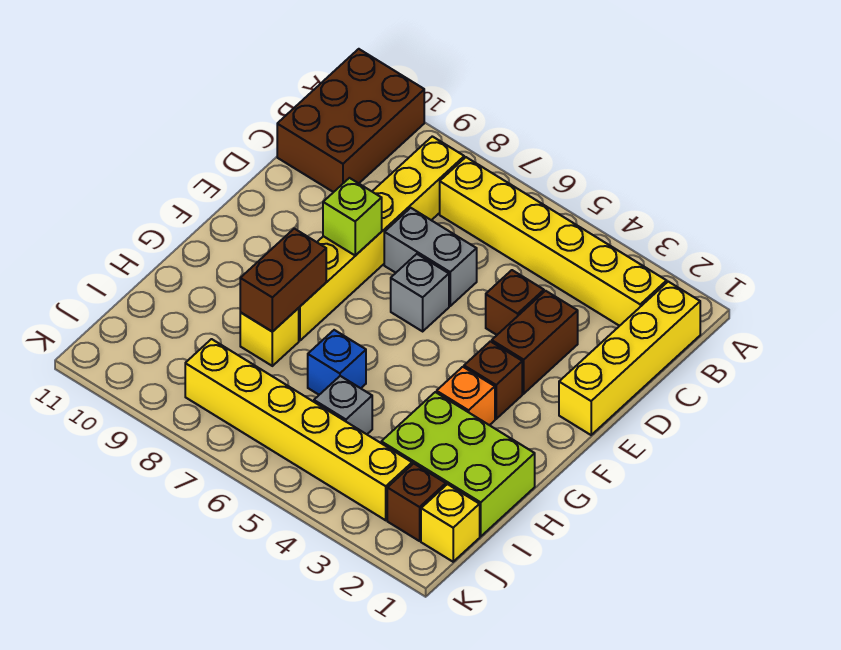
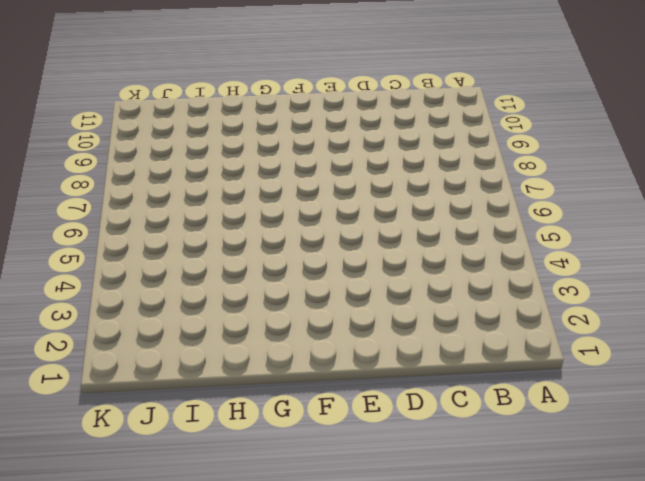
none -> brown 2x3 brick [277,49,424,192]
none -> yellow 1x4 brick [559,282,700,435]
none -> yellow 1x6 brick [440,157,667,326]

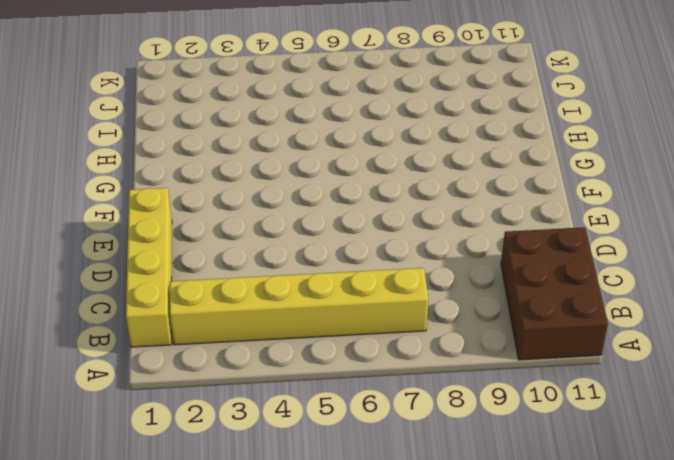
none -> yellow 1x6 brick [299,136,464,341]
none -> brown 1x2 brick [492,291,578,394]
none -> brown 1x1 brick [486,270,544,335]

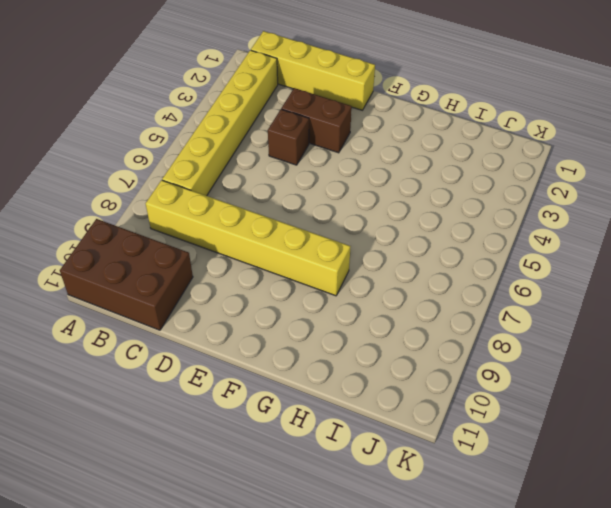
none -> grey 1x2 brick [384,208,477,306]
none -> grey 1x1 brick [391,254,449,331]
none -> brown 1x1 brick [464,341,522,419]

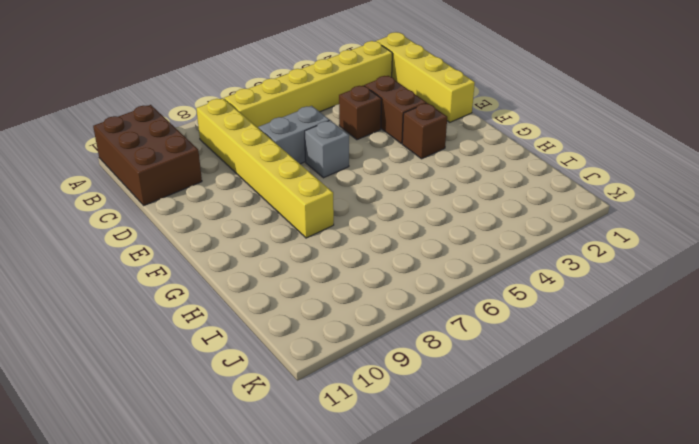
none -> orange 1x1 brick [437,367,495,425]
none -> lime 2x3 brick [381,392,535,536]
none -> blue 1x1 brick [308,330,366,395]

